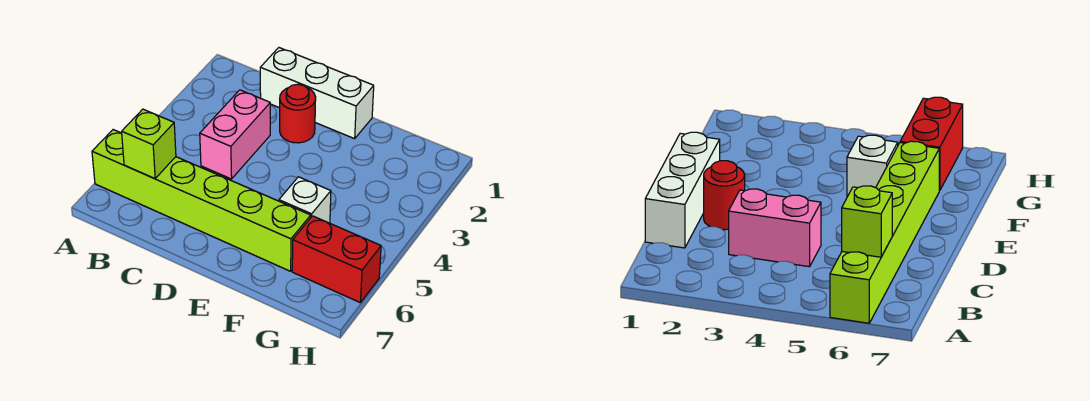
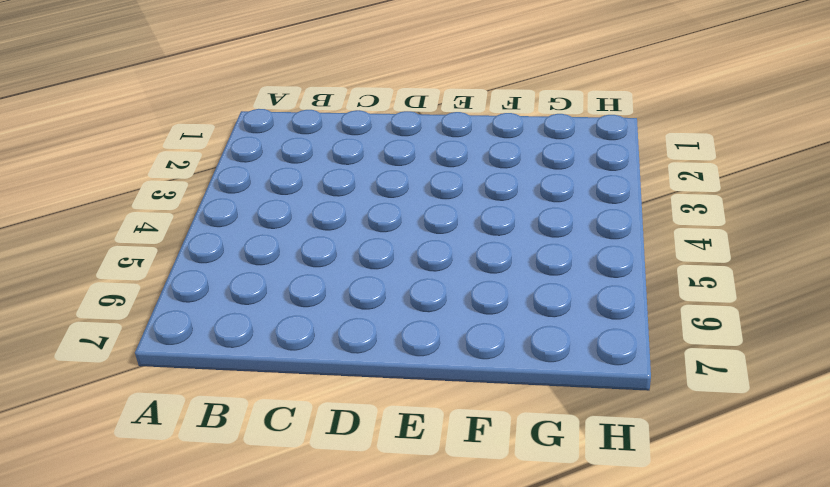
none -> lime 1x6 brick [92,130,311,271]
none -> white 1x3 brick [260,48,374,139]

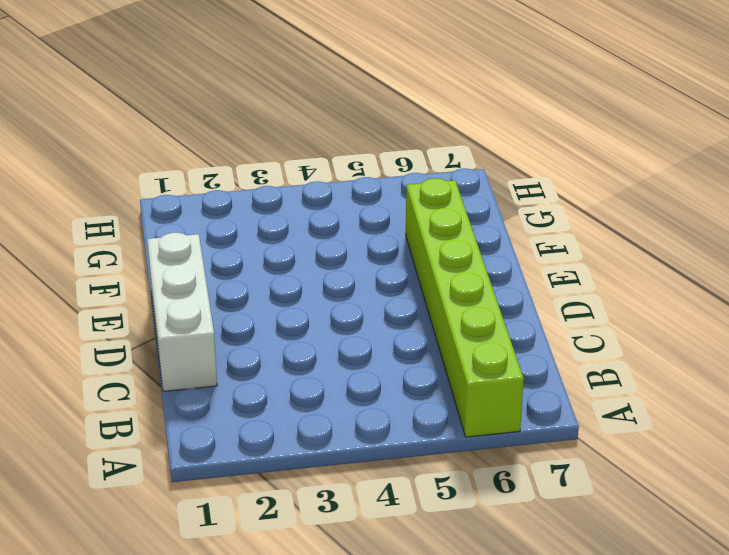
none -> pink 1x2 brick [200,90,270,179]
none -> red 1x1 round brick [280,84,316,143]

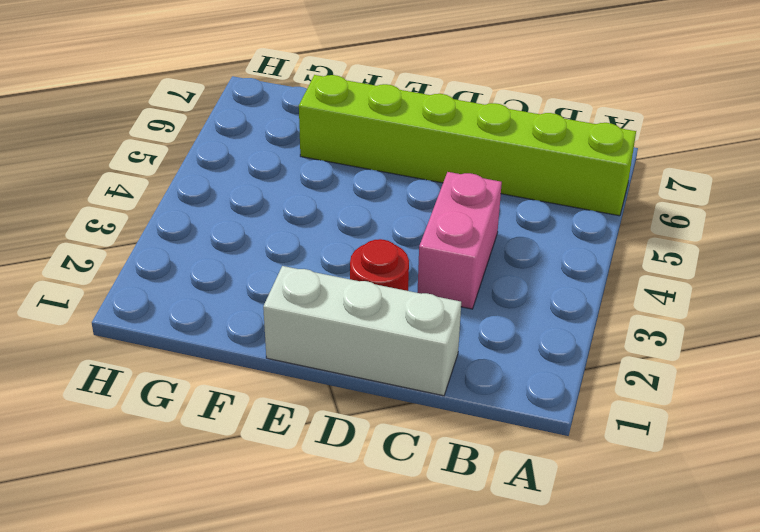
none -> white 1x1 brick [279,177,331,223]
none -> red 1x2 brick [292,216,381,302]

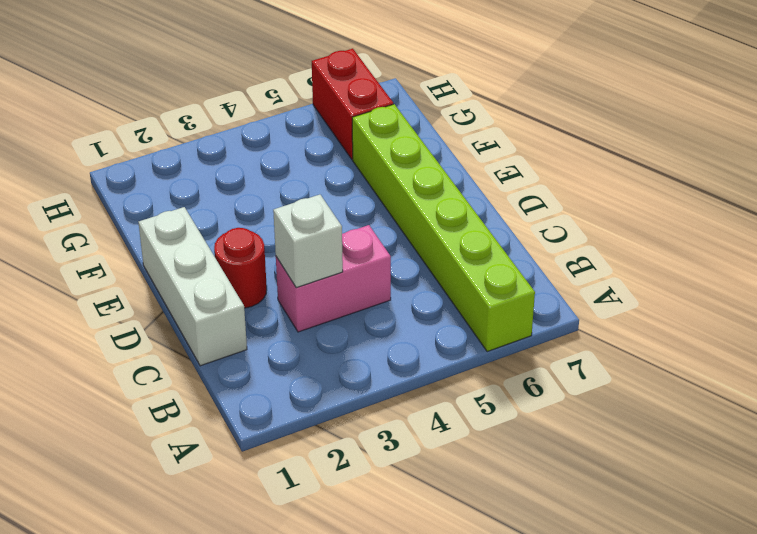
white 1x1 brick [273,195,343,288] -> white 1x1 brick moved to [279,177,331,223]
none -> lime 1x1 brick [122,109,176,179]

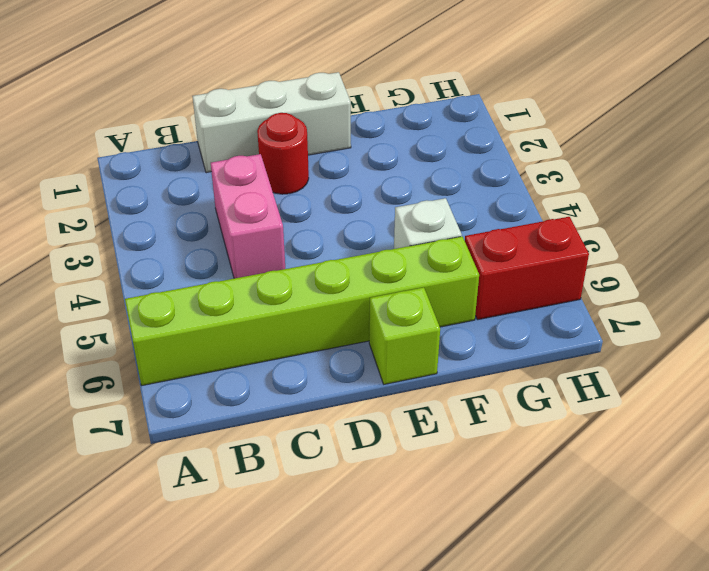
lime 1x1 brick [369,287,440,384] -> lime 1x1 brick moved to [122,109,176,179]

